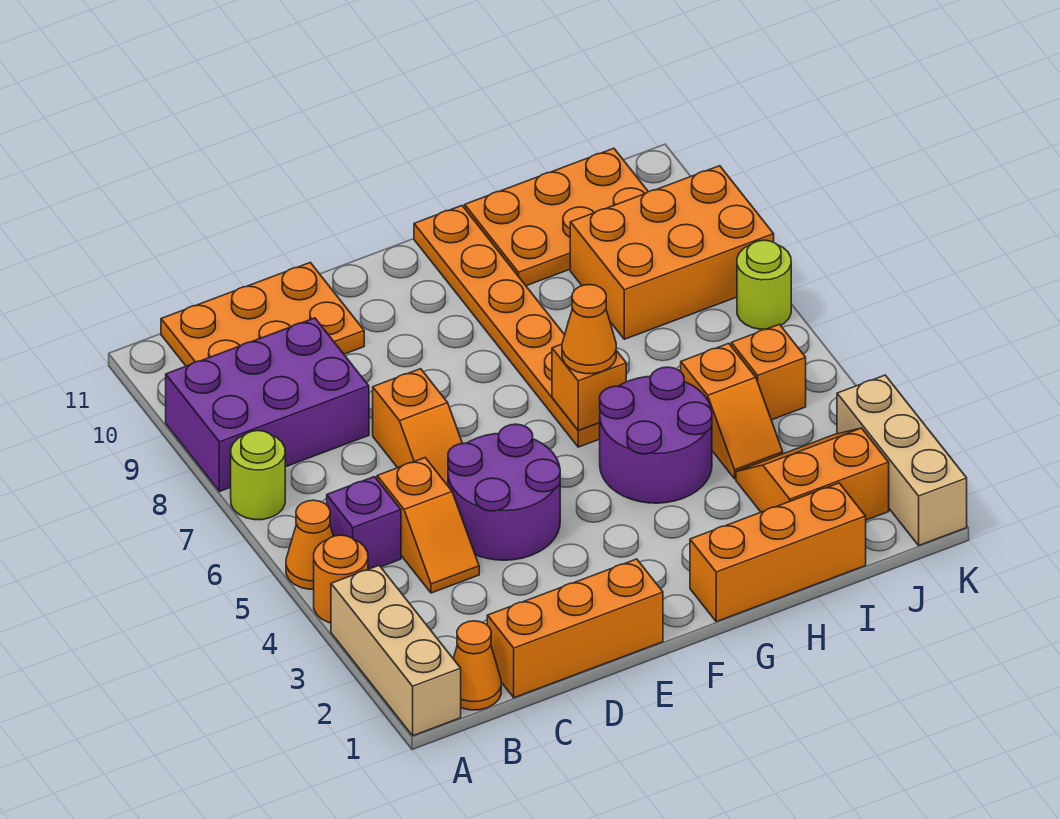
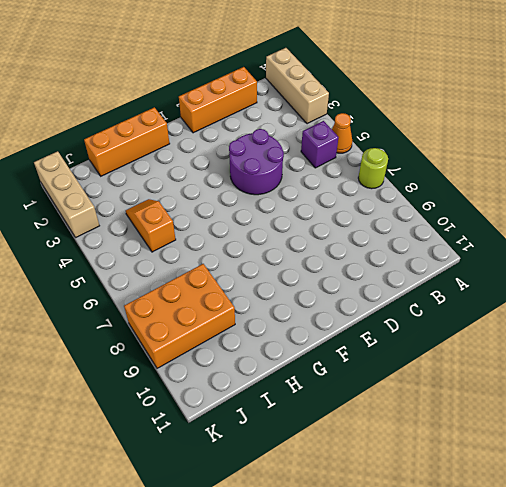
none -> orange 1x1 round brick [314,535,368,623]
none -> purple 2x3 brick [166,318,369,492]
none -> orange 1x1 cone [453,621,501,710]

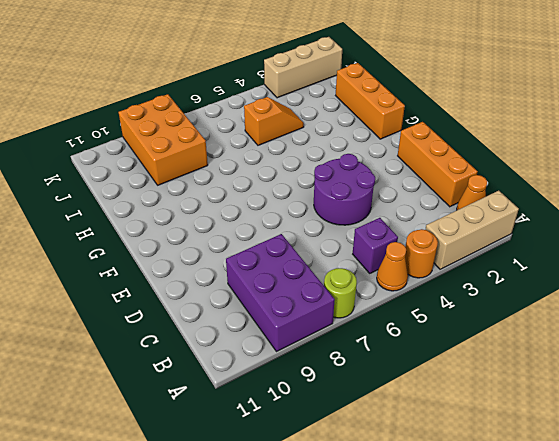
none -> orange 2x3 plate [161,263,364,366]
none -> orange 1x2 slope [377,458,479,593]
none -> orange 1x2 slope [373,369,462,485]

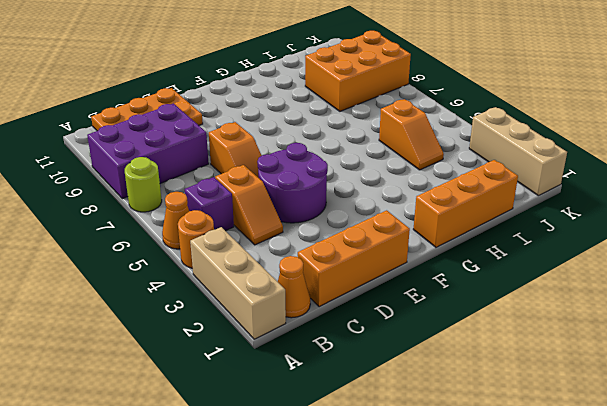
none -> purple 2x2 round brick [600,367,712,503]
none -> orange 1x6 plate [414,206,600,447]
none -> orange 2x3 plate [465,148,648,286]

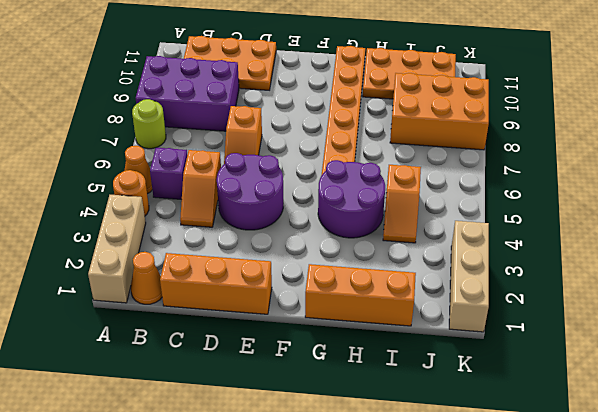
none -> orange 2x2 slope [736,428,889,520]
none -> orange 1x1 brick [731,324,806,420]
none -> lime 1x1 round brick [737,240,791,329]

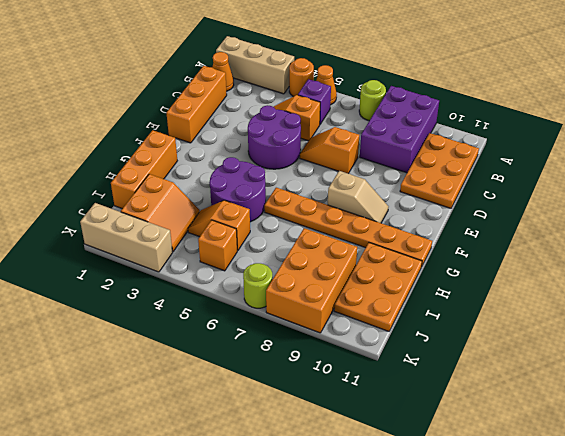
tan 1x2 slope [328,171,389,223] -> none
none -> orange 1x1 brick [552,344,626,430]
none -> orange 1x1 cone [562,285,616,374]

